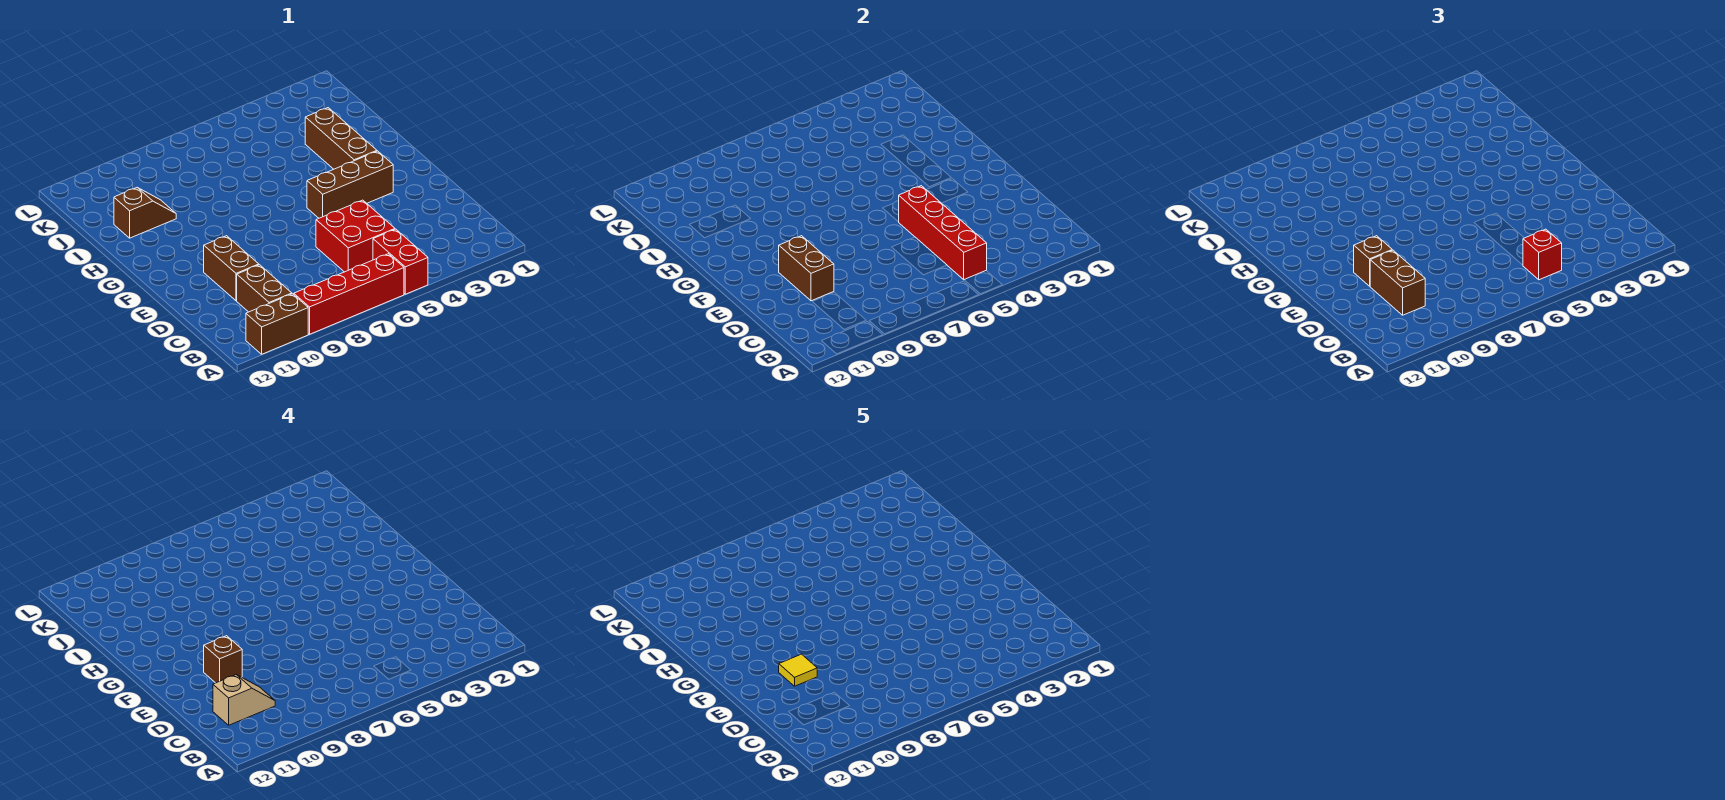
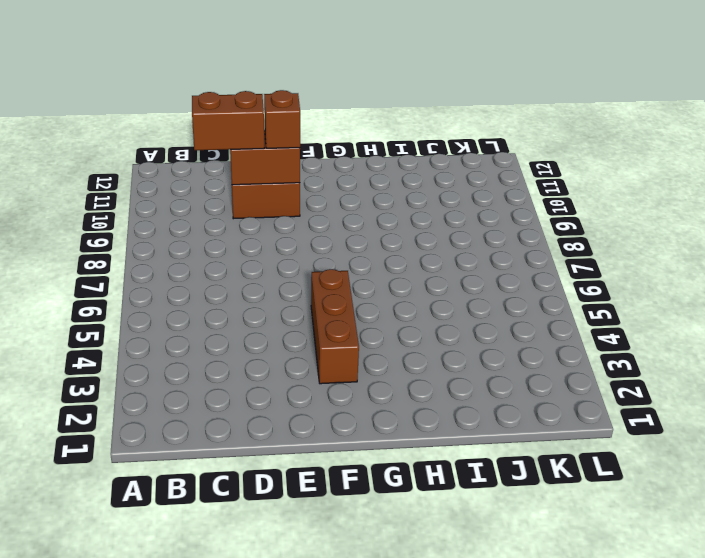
none -> red 1x2 brick [373,229,428,294]
none -> red 1x4 brick [294,254,404,334]
none -> brown 1x2 brick [246,294,308,354]

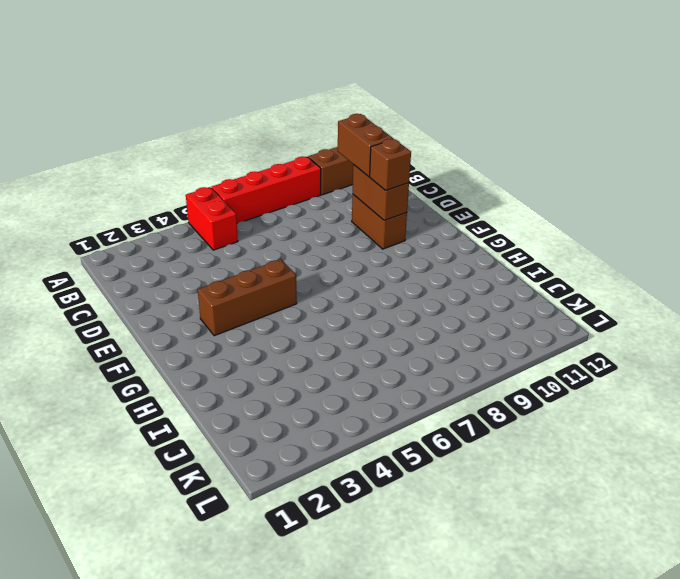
none -> brown 1x2 brick [237,265,292,312]
none -> red 2x2 brick [316,200,395,272]
none -> brown 1x3 brick [305,108,377,169]

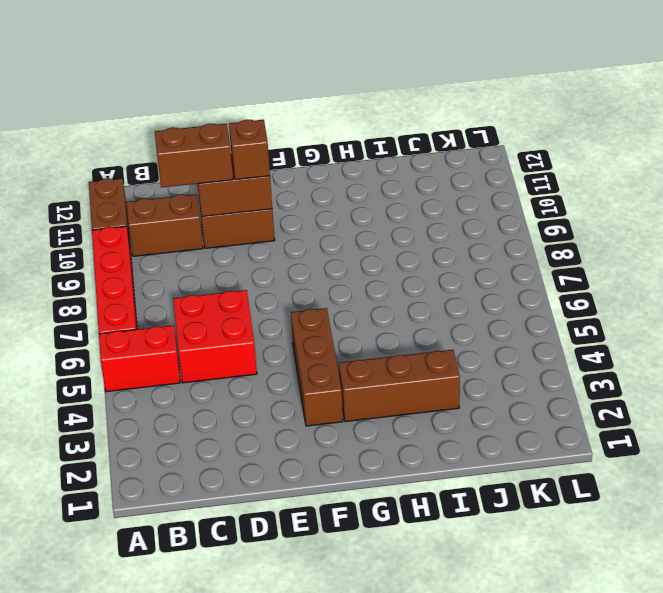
none -> brown 1x2 slope [114,188,176,238]
none -> red 1x4 brick [899,186,987,280]
none -> red 1x1 brick [1523,229,1562,280]

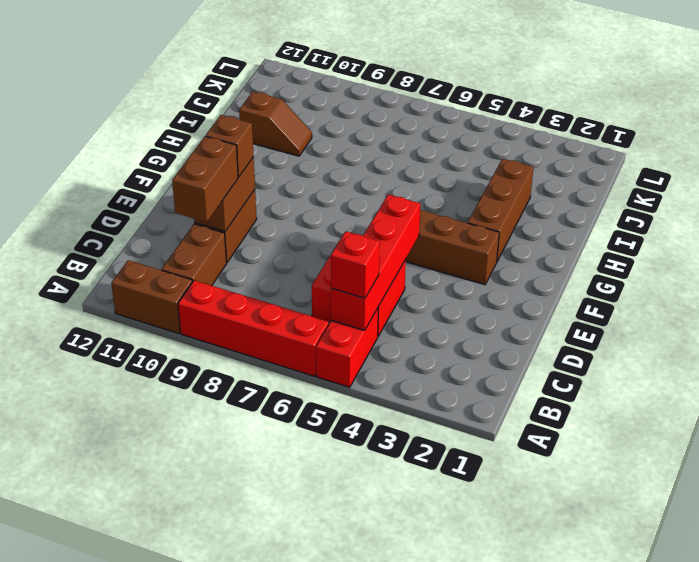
none -> tan 1x2 slope [213,675,275,725]
none -> brown 1x1 brick [204,636,242,683]
none -> yellow 1x1 tile [779,654,817,686]

